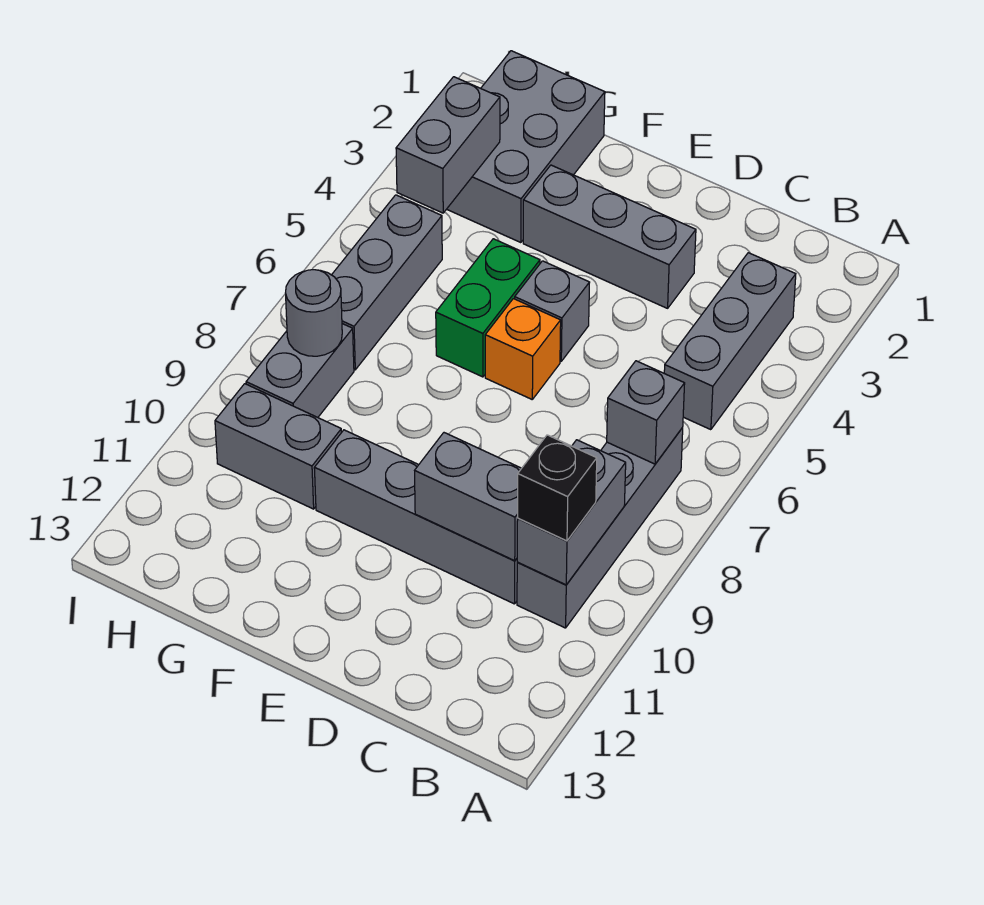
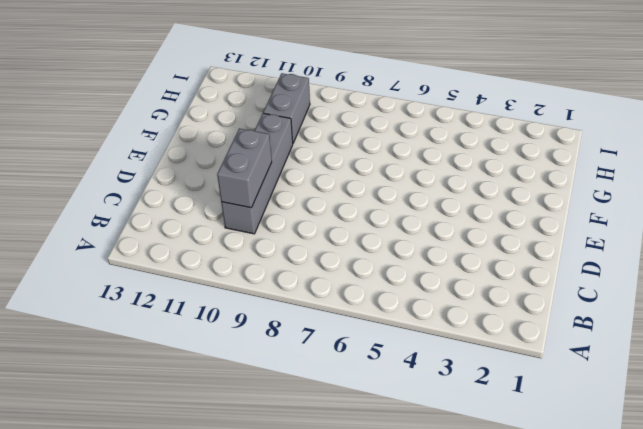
none -> grey 1x3 brick [664,253,796,430]
none -> grey 1x4 brick [517,428,683,628]
none -> grey 1x3 brick [523,165,696,308]

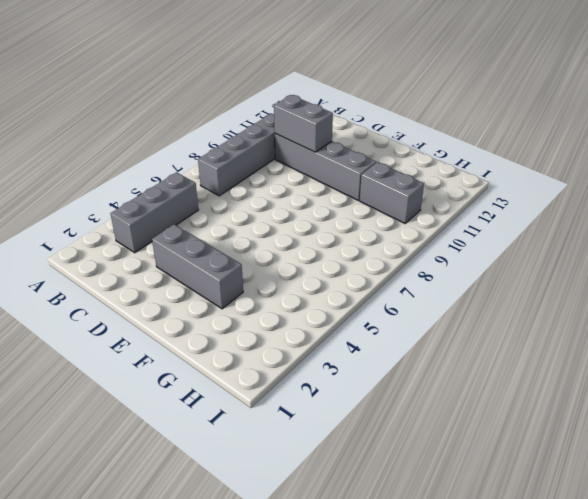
none -> grey 1x1 brick [515,261,590,361]
none -> orange 1x1 brick [485,299,561,399]
none -> green 1x2 brick [436,239,540,377]

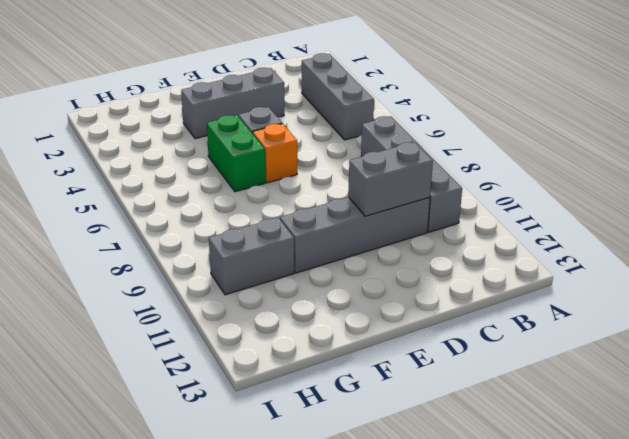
none -> grey 2x3 brick [447,51,605,243]
none -> grey 1x3 brick [332,195,442,370]
none -> grey 1x2 brick [246,324,354,417]

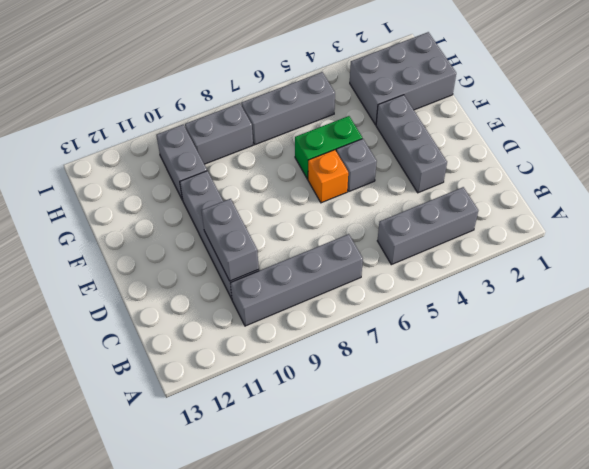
none -> grey 1x1 brick [607,361,685,464]
none -> grey 1x2 brick [517,440,626,585]
none -> grey 1x2 brick [396,77,500,213]

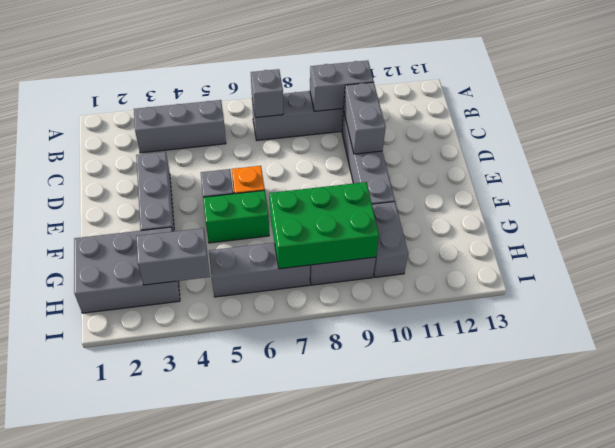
green 2x3 brick [270,182,379,269] -> grey 1x1 round brick [286,270,342,356]
none -> black 1x1 brick [518,435,597,541]

